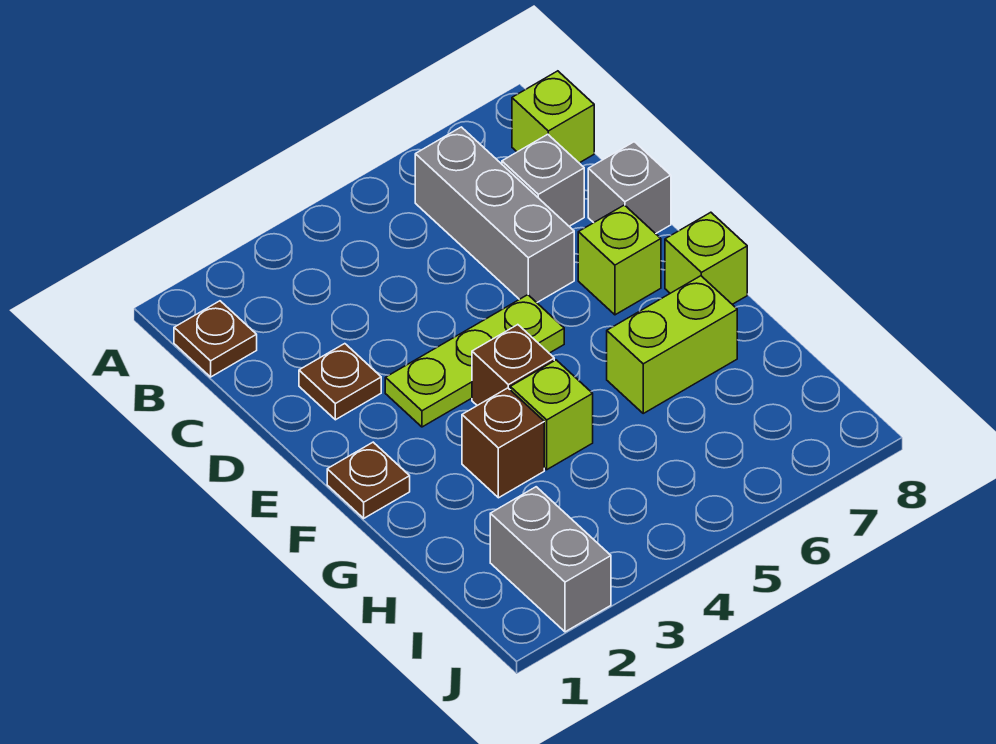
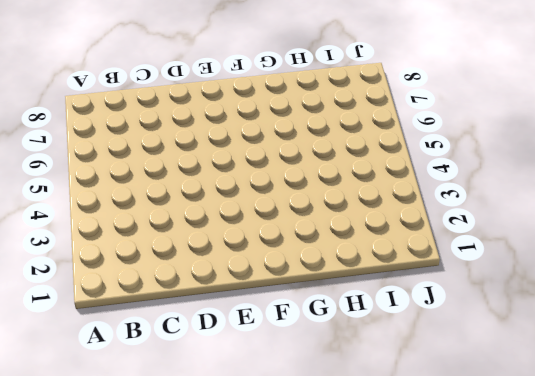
none -> brown 1x1 plate [174,301,257,377]
none -> grey 1x3 brick [415,127,574,302]
none -> lime 1x1 brick [512,71,594,163]

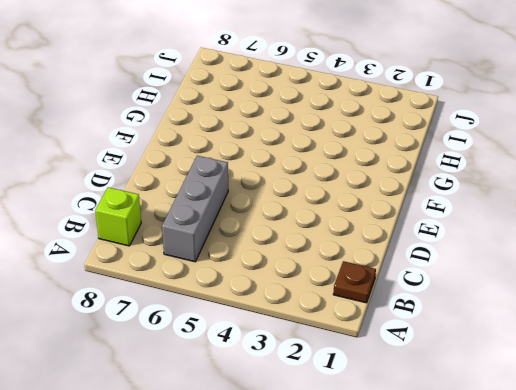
none -> grey 1x1 brick [502,134,584,226]
none -> brown 1x1 plate [299,344,381,420]
none -> grey 1x1 brick [588,142,671,234]

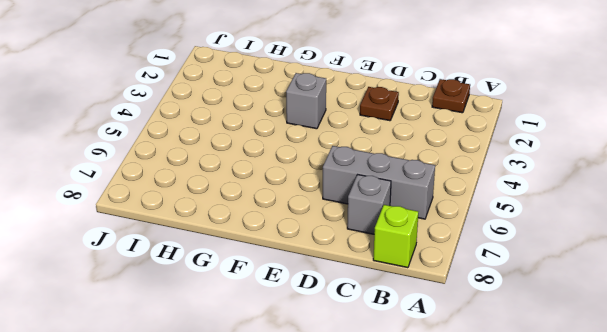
grey 1x1 brick [286,73,326,129] -> grey 1x1 brick moved to [588,142,671,234]
none -> lime 1x3 plate [385,295,564,427]
none -> lime 1x1 brick [578,205,661,315]
none -> brown 1x1 plate [327,442,410,518]

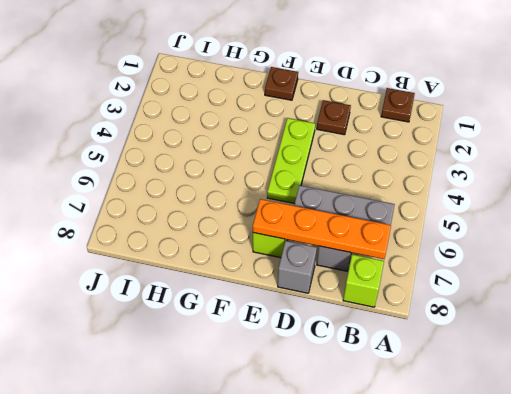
orange 1x4 plate [253,199,391,259] -> none
none -> brown 1x1 brick [472,325,554,406]
none -> lime 1x1 brick [665,212,747,304]
none -> brown 1x1 brick [462,388,544,498]

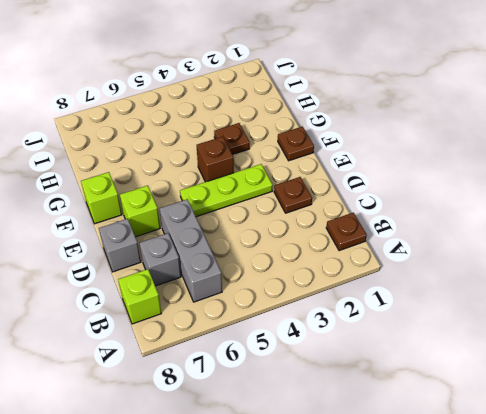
brown 1x1 plate [214,123,250,155] -> brown 1x1 brick [462,388,544,498]
none -> lime 1x1 brick [510,360,593,470]
none -> lime 1x2 brick [607,276,737,413]
none -> grey 1x2 brick [490,487,611,632]

